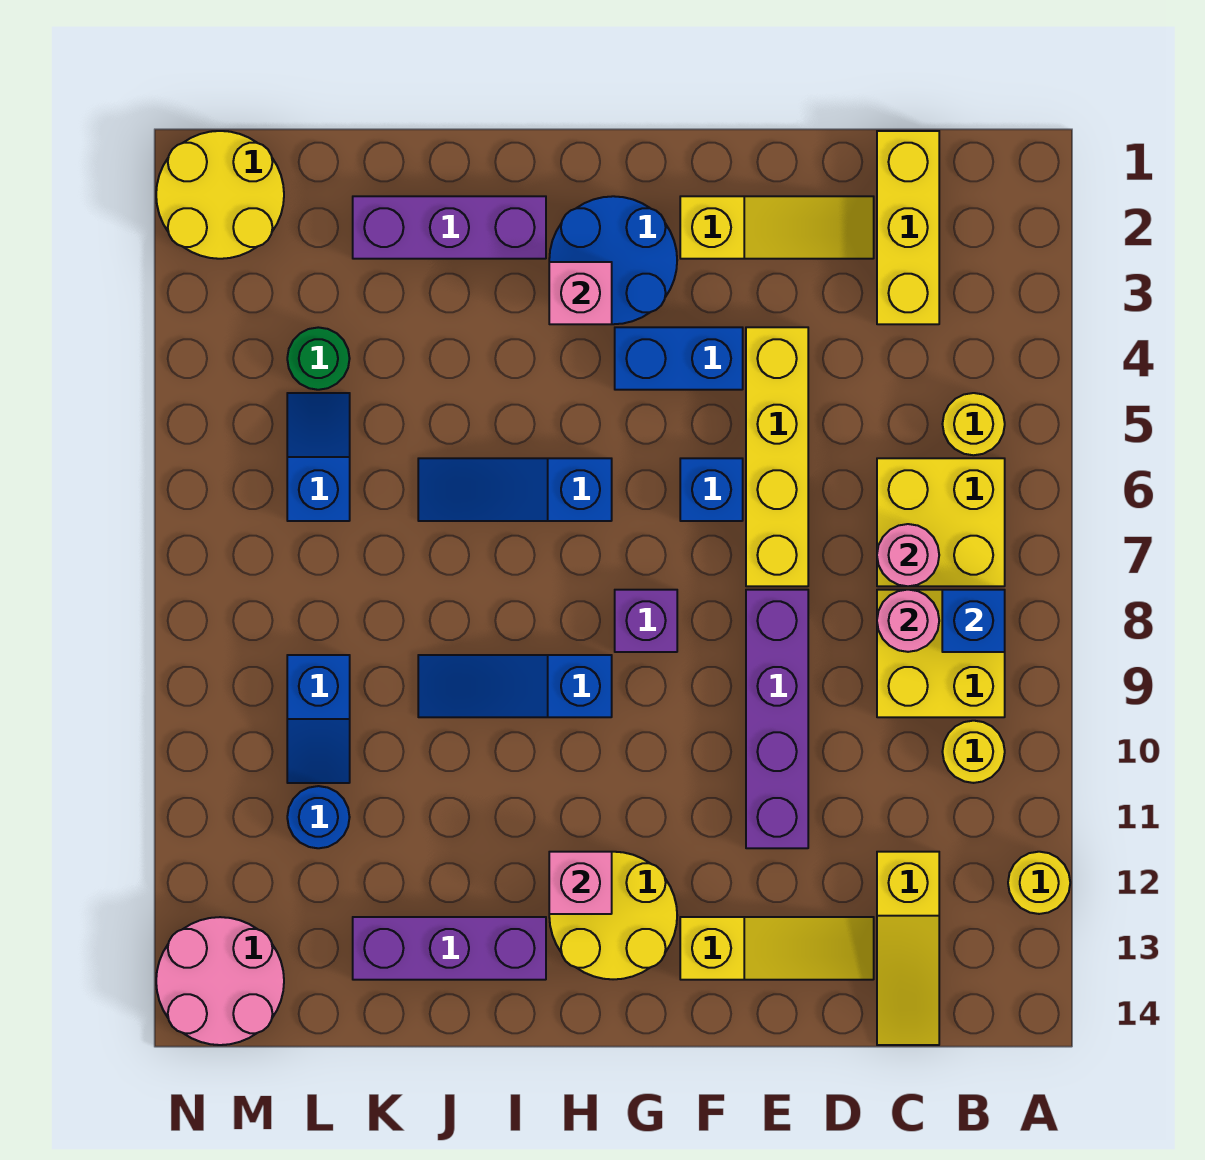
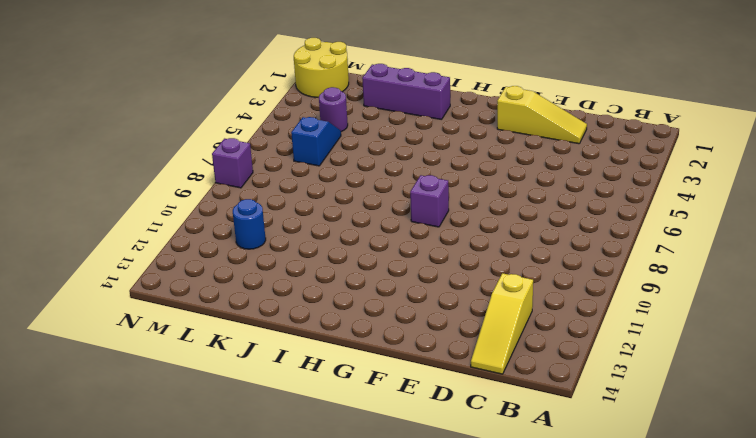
purple 1x1 round brick [319,87,348,132] -> green 1x1 round brick [287,327,350,390]
purple 1x1 brick [212,138,253,188] -> none
none -> yellow 1x1 round brick [1008,852,1070,914]
none -> yellow 1x1 round brick [943,393,1005,455]
none -> yellow 2x2 brick [877,458,1005,586]
none -> yellow 2x2 brick [877,590,1005,717]

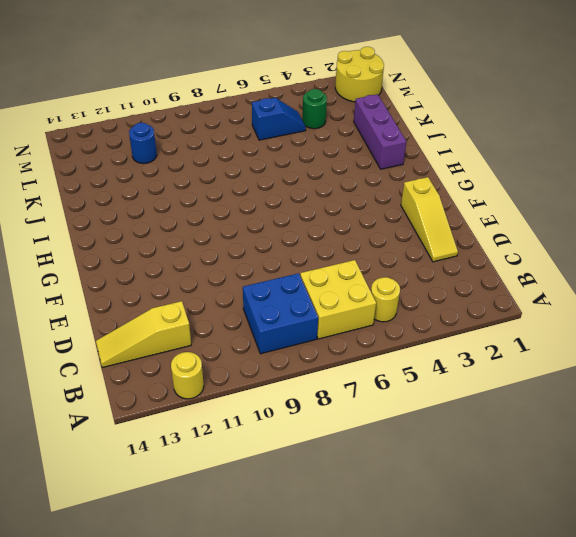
blue 2x2 brick [243,273,318,354] -> yellow 2x2 brick [877,590,1005,717]
none -> yellow 1x1 round brick [942,721,1005,783]
none -> yellow 1x3 brick [877,131,939,324]
none -> yellow 1x3 slope [680,917,874,980]
none -> yellow 1x4 brick [746,327,808,586]

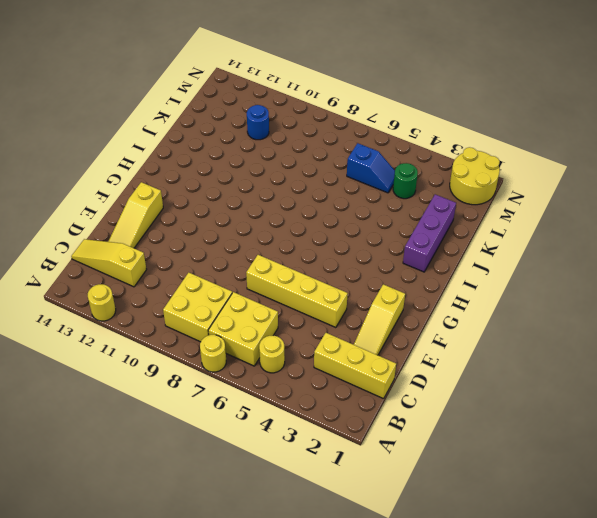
yellow 1x1 round brick [200,335,226,372] -> yellow 1x1 round brick moved to [942,721,1005,783]
none -> purple 1x4 brick [746,590,808,848]
none -> blue 1x2 brick [615,327,743,390]
none -> blue 1x1 brick [680,458,743,521]
none -> blue 2x2 round brick [549,196,677,324]

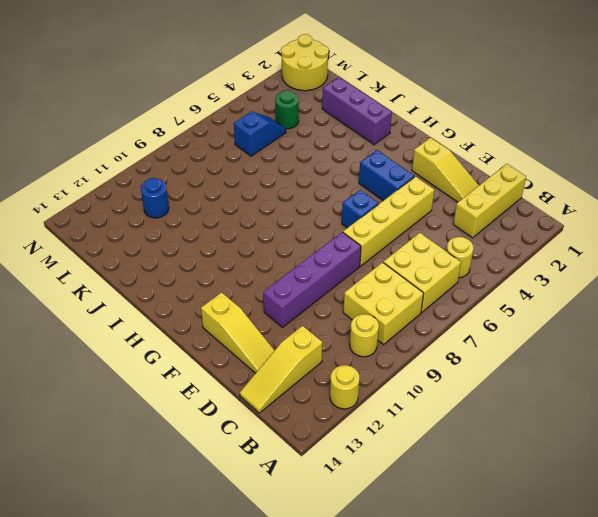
none -> blue 2x2 round brick [549,196,677,324]
none -> purple 1x1 brick [615,590,677,652]
none -> yellow 2x2 round brick [549,852,677,979]
none -> blue 1x3 slope [418,458,612,521]

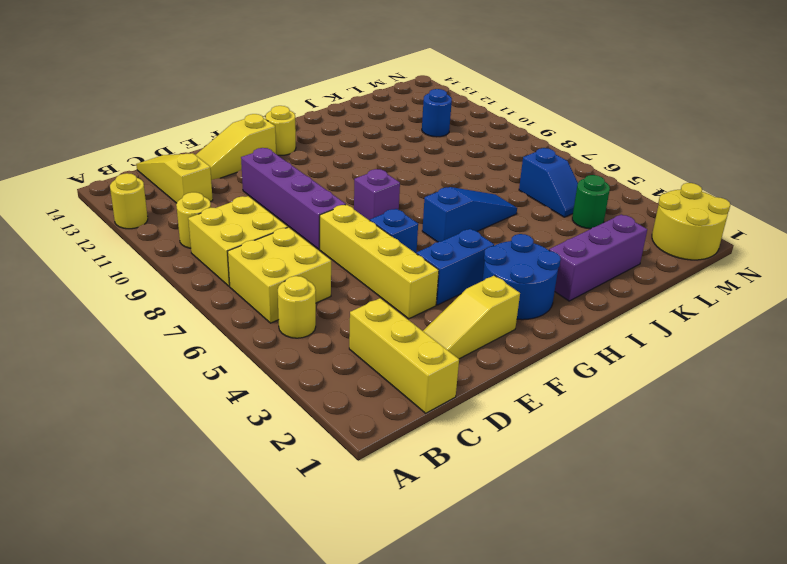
yellow 1x1 round brick [266,106,296,155] -> yellow 2x2 round brick [549,852,677,979]
none -> blue 1x3 slope [418,655,612,717]
none -> purple 1x3 brick [353,917,546,980]
none -> blue 1x2 slope [287,655,350,783]
none -> pink 2x2 round brick [156,917,284,1045]

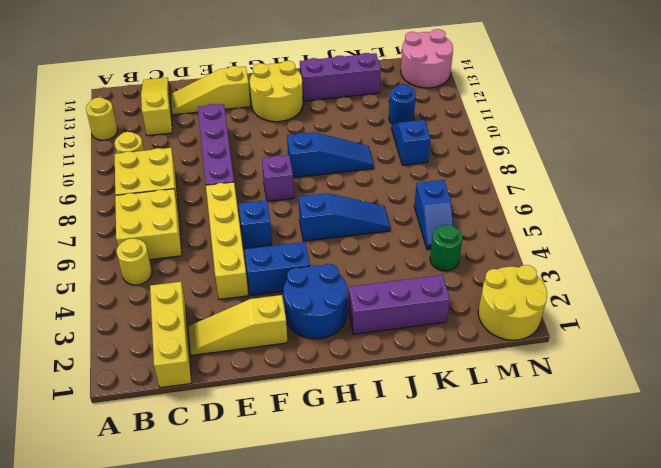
none -> blue 1x1 brick [942,590,1005,652]
none -> pink 1x1 round brick [877,524,939,586]
none -> pink 1x1 round brick [877,590,939,652]
none -> pink 1x1 brick [549,262,612,324]

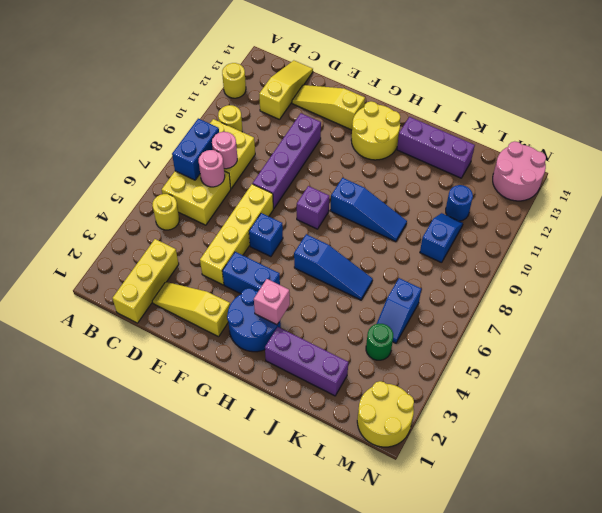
blue 1x2 brick [172,119,219,180] -> blue 1x1 brick [942,590,1005,652]
none -> pink 1x1 brick [549,852,612,914]

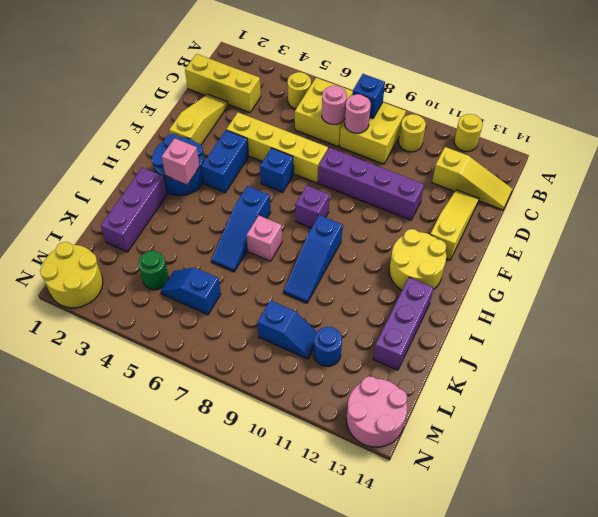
pink 1x1 brick [247,216,282,261] -> pink 1x1 brick moved to [549,852,612,914]

